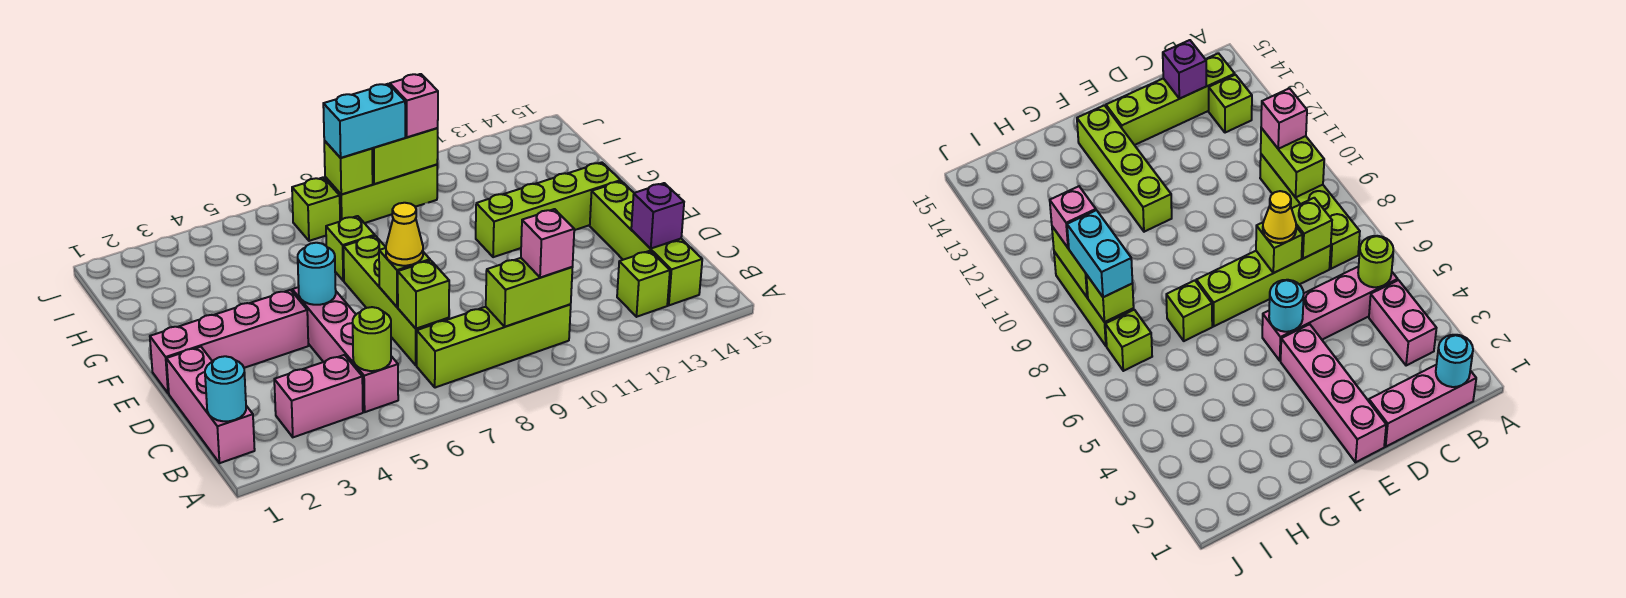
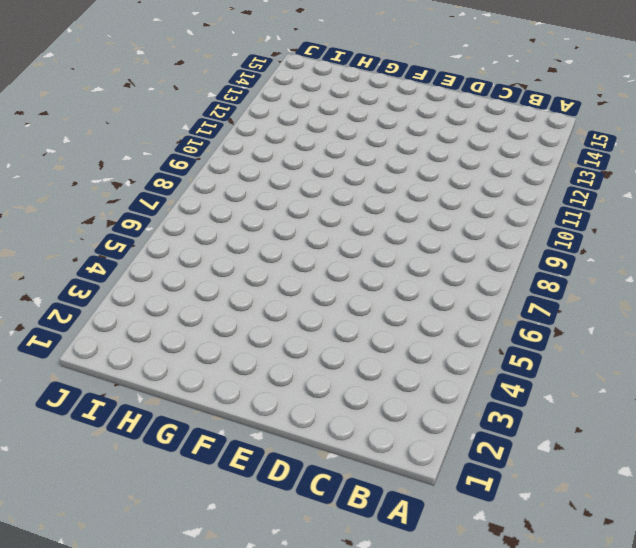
none -> pink 1x3 brick [166,347,255,463]
none -> pink 1x2 brick [274,355,363,437]
none -> pink 1x4 brick [292,287,398,412]

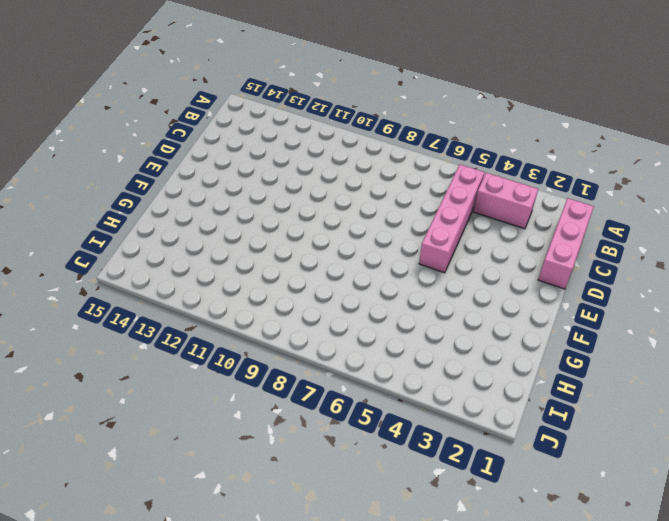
none -> lime 1x4 brick [417,304,571,388]
none -> lime 1x1 brick [617,251,670,317]
none -> lime 1x4 brick [590,181,702,305]

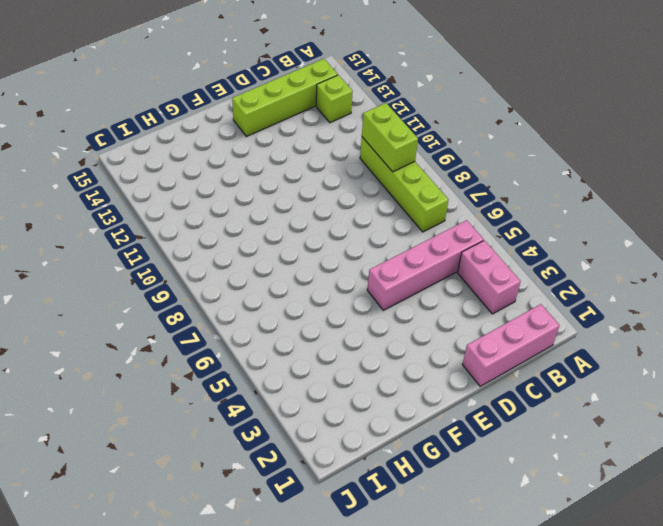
none -> lime 1x4 brick [343,236,449,365]
none -> pink 1x4 brick [150,290,308,393]
none -> lime 1x4 brick [476,162,621,257]

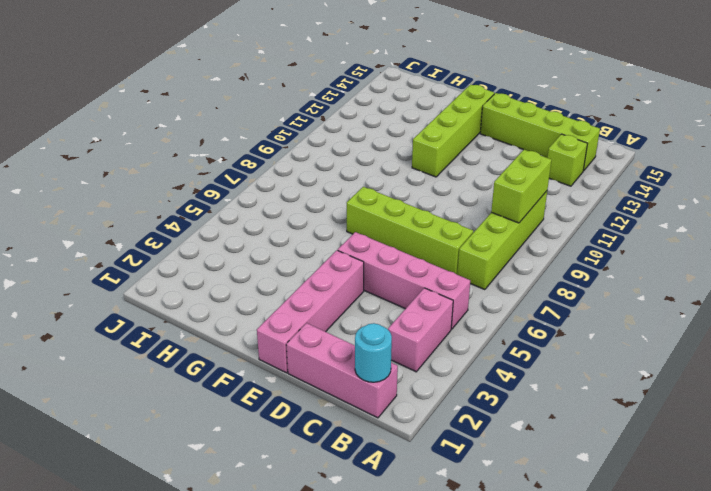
none -> lime 1x1 brick [326,216,375,281]
none -> lime 1x1 brick [292,177,340,241]
none -> lime 1x3 brick [325,164,437,223]

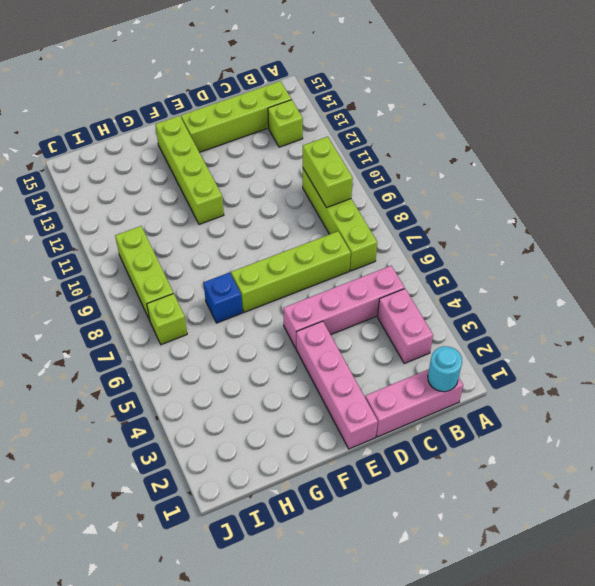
blue 1x1 brick [203,272,243,323] -> lime 1x1 brick [326,216,375,281]
none -> lime 1x1 round brick [353,307,391,371]
none -> lime 1x1 brick [398,260,449,329]
none -> purple 1x1 brick [631,183,684,248]

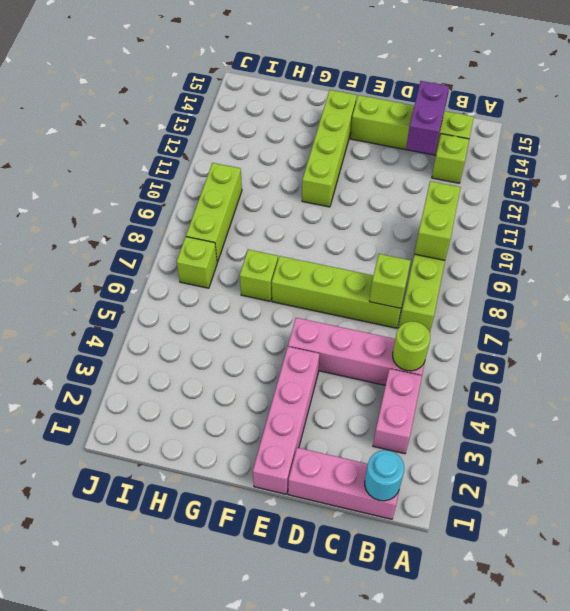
purple 1x2 brick [406,81,449,155] -> purple 1x1 brick [631,183,684,248]
none -> lime 1x1 brick [379,248,430,307]
none -> cyan 1x1 round brick [298,243,336,305]
none -> lime 1x1 brick [324,141,373,194]

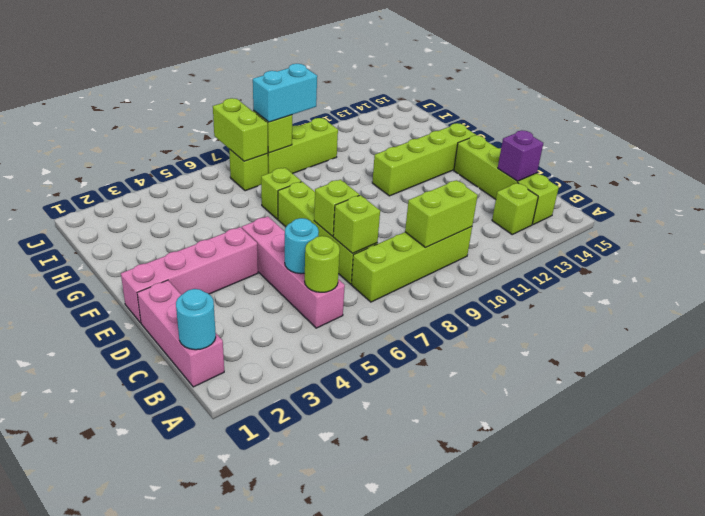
cyan 1x1 round brick [285,218,319,274] -> cyan 1x1 round brick moved to [298,243,336,305]
lime 1x2 brick [213,98,268,161] -> lime 1x2 brick turned to [372,128,438,184]
none -> pink 1x2 brick [274,355,363,437]
none -> pink 1x1 brick [521,209,574,278]
none -> yellow 1x1 cone [386,203,423,266]

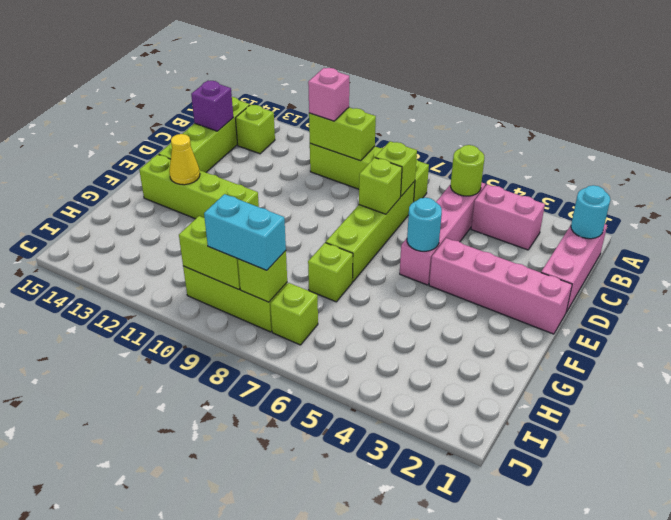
yellow 1x1 cone [169,134,200,185] -> yellow 1x1 cone moved to [386,203,423,266]
none -> pink 1x1 brick [390,74,438,137]

